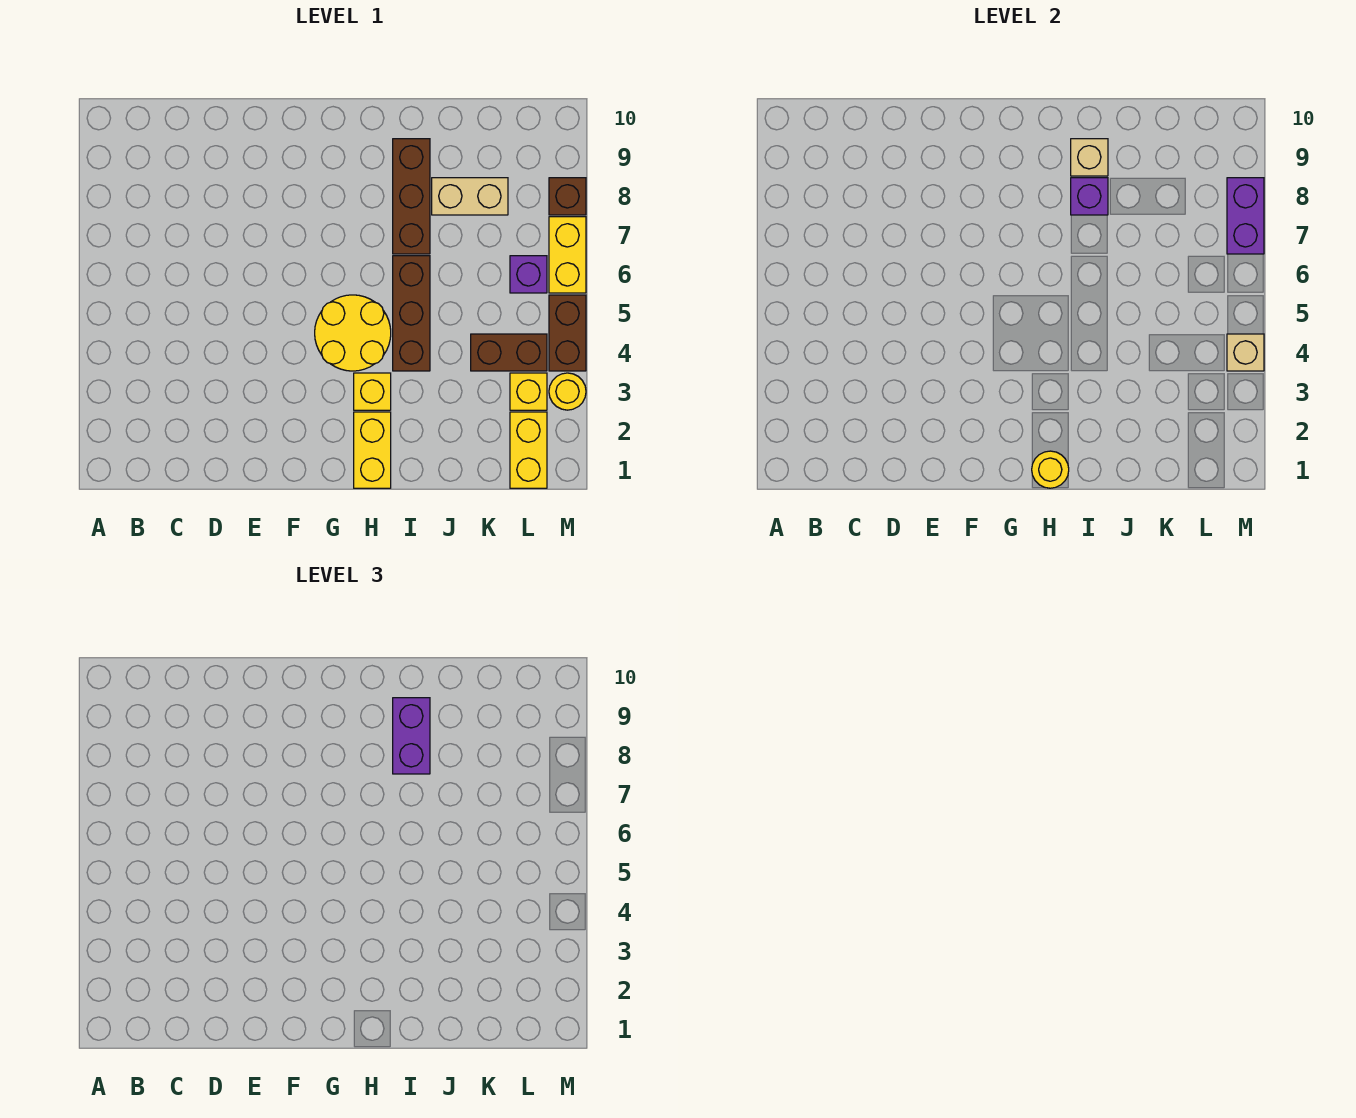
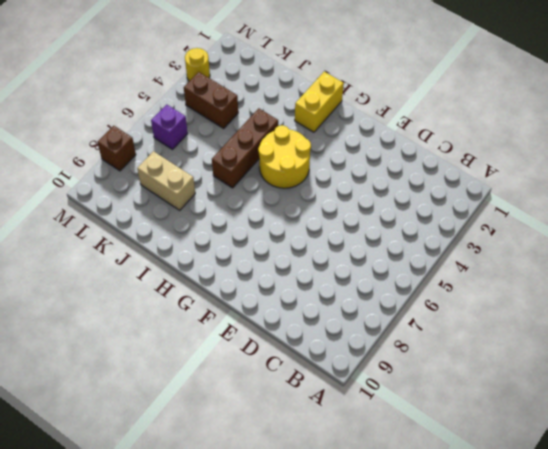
none -> yellow 1x1 brick [354,373,391,410]
none -> brown 1x3 brick [393,139,430,254]
none -> yellow 1x2 brick [510,412,547,488]

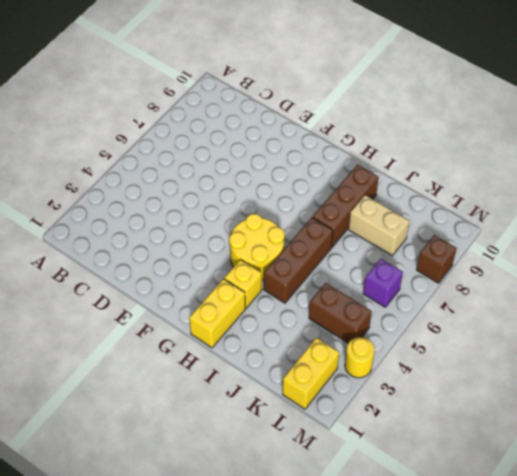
none -> yellow 1x1 brick [510,373,547,410]
none -> brown 1x2 brick [549,295,586,371]
none -> yellow 1x2 brick [549,217,586,293]

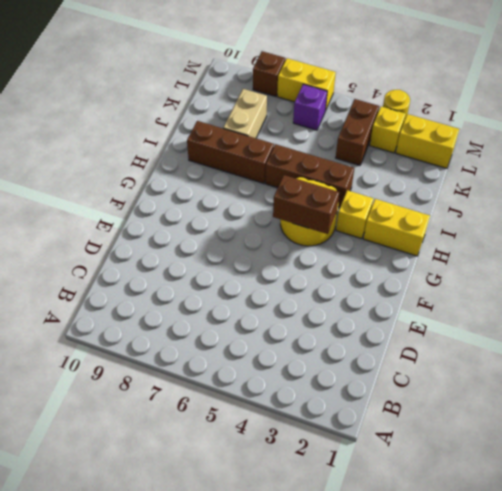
brown 1x2 brick [273,175,339,234] -> brown 1x2 brick moved to [549,295,586,371]
none -> yellow 1x1 round brick [1032,451,1069,488]
none -> purple 1x1 brick [1071,178,1108,215]
none -> tan 1x1 brick [1071,139,1108,176]

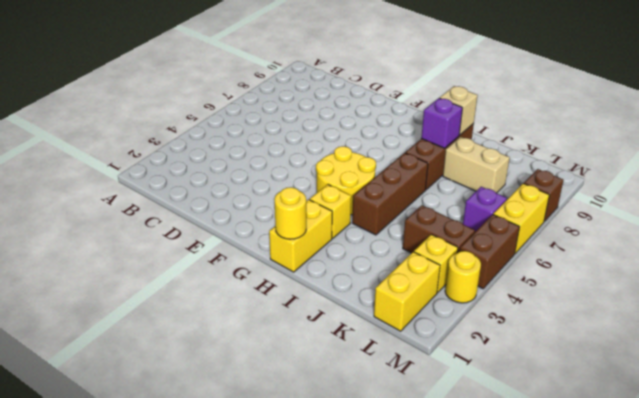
none -> tan 1x1 brick [1227,334,1264,371]
none -> purple 1x2 brick [1227,178,1264,254]
none -> purple 1x2 brick [393,698,430,774]

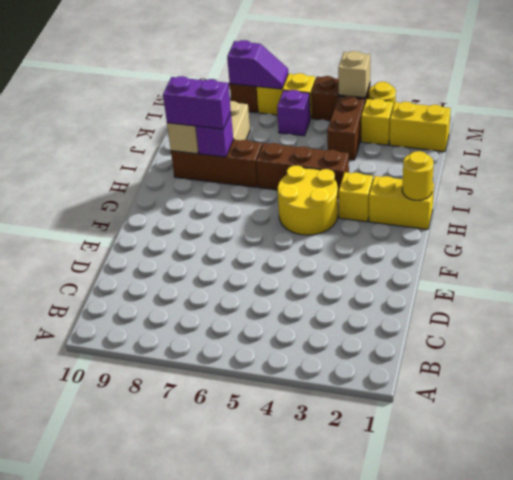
purple 1x2 slope [227,40,288,89] -> purple 1x2 brick [1227,178,1264,254]

